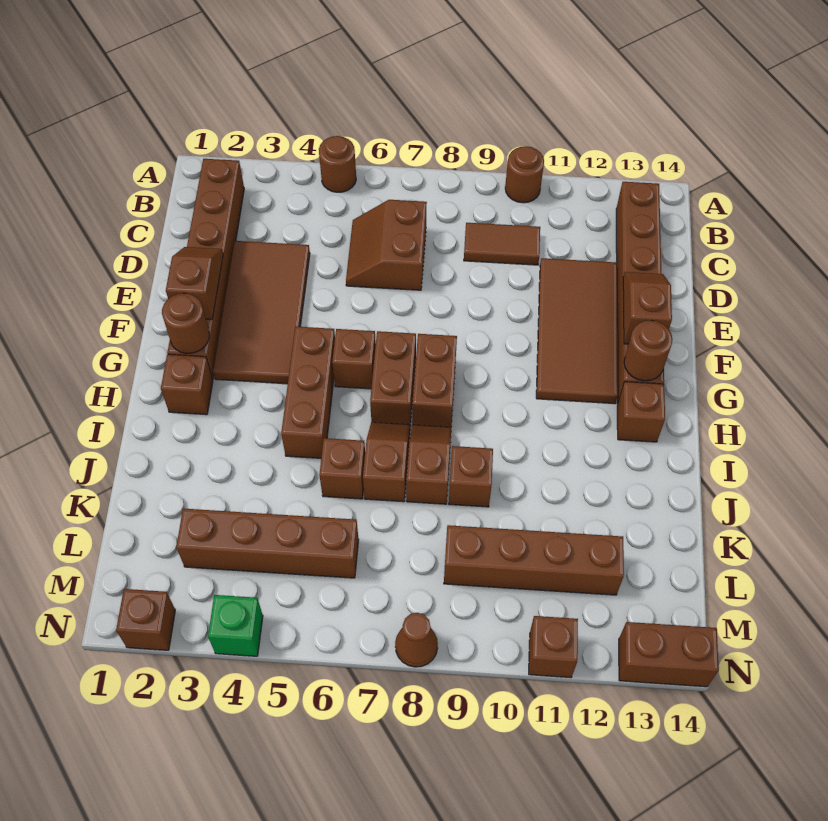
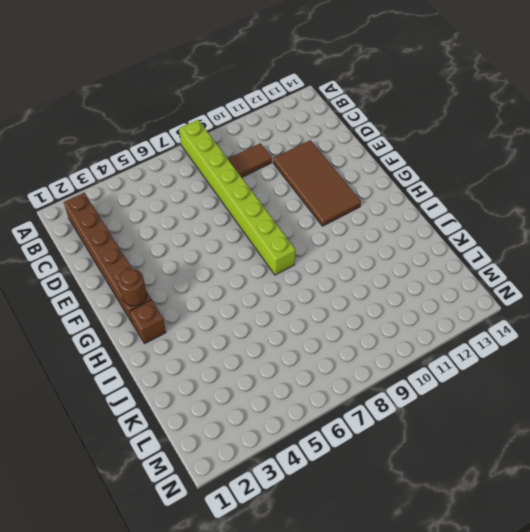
lime 1x8 brick [179,120,296,275] -> brown 1x2 brick [412,334,457,427]
none -> brown 1x1 round brick [319,136,356,192]
none -> brown 1x1 round brick [505,146,544,203]
none -> brown 1x6 brick [616,182,664,403]

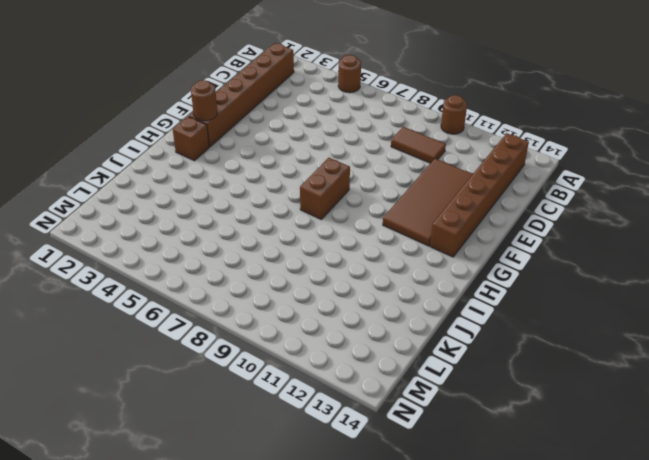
none -> brown 2x2 slope [346,200,427,290]
none -> brown 2x4 tile [213,241,310,384]
none -> brown 1x3 brick [281,327,335,458]

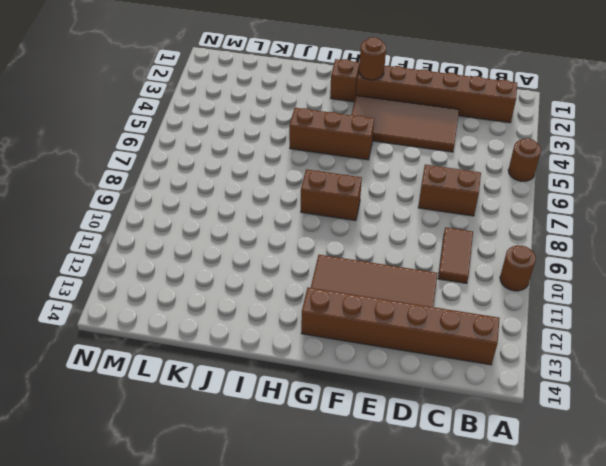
none -> brown 1x1 brick [332,329,376,389]
none -> brown 1x2 brick [370,331,416,426]
none -> brown 1x1 brick [617,382,665,442]

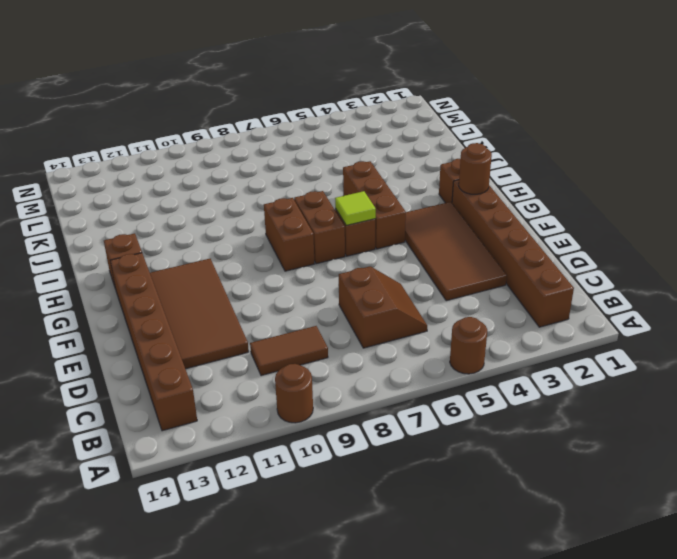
lime 1x1 tile [335,191,376,225] -> none
none -> brown 1x2 slope [363,422,410,502]
none -> brown 1x2 slope [406,425,451,504]
none -> brown 1x1 brick [319,438,365,499]

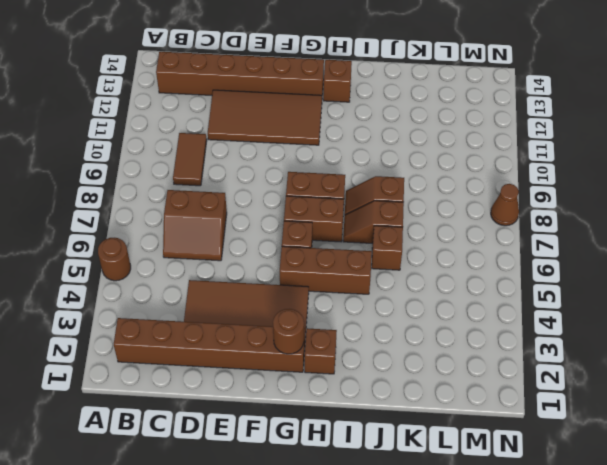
none -> brown 1x1 round brick [505,146,544,203]
none -> brown 1x1 brick [449,446,493,507]
none -> brown 1x4 brick [176,509,359,578]

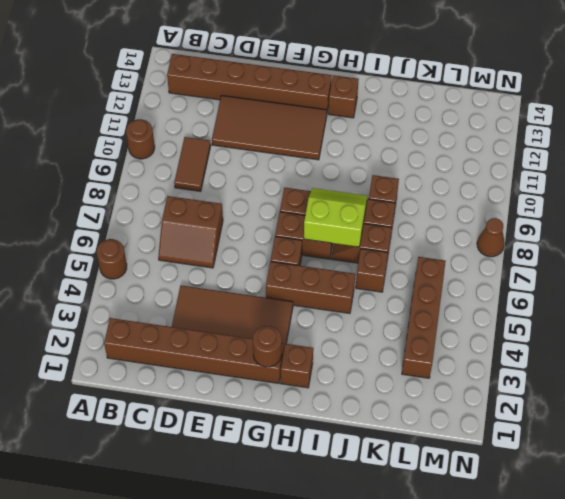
lime 2x2 slope [304,188,367,247] -> none
none -> brown 1x4 brick [444,525,624,595]
none -> brown 1x1 brick [116,589,175,650]
none -> green 1x1 brick [208,595,263,656]

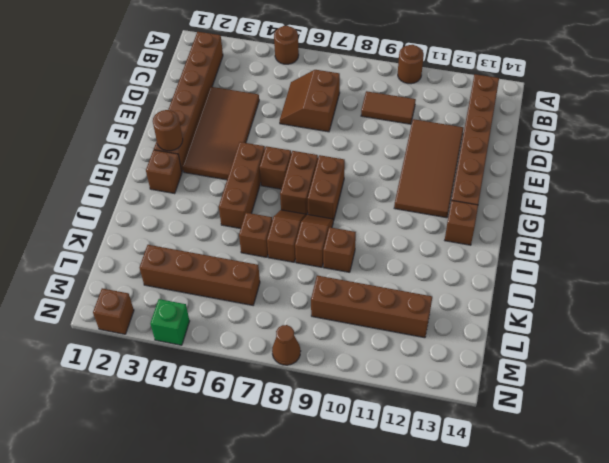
none -> brown 1x1 brick [529,616,578,678]
none -> brown 1x2 brick [619,622,719,687]
none -> brown 1x2 slope [166,247,223,320]

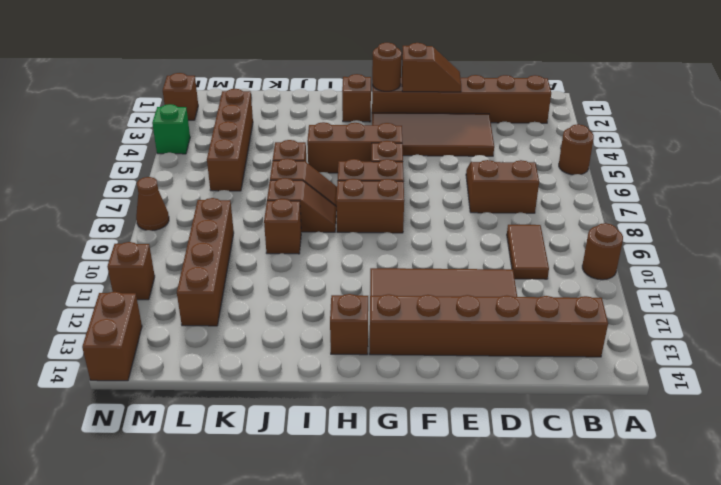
none -> brown 1x2 slope [623,272,672,344]
none -> brown 1x1 round brick [624,320,672,381]

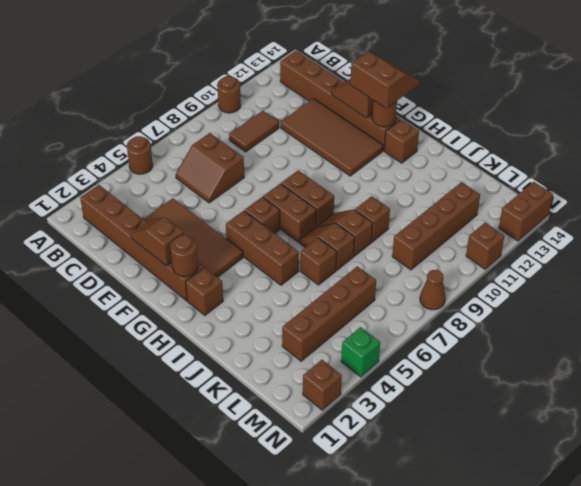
brown 2x2 slope [350,52,419,108] -> none

